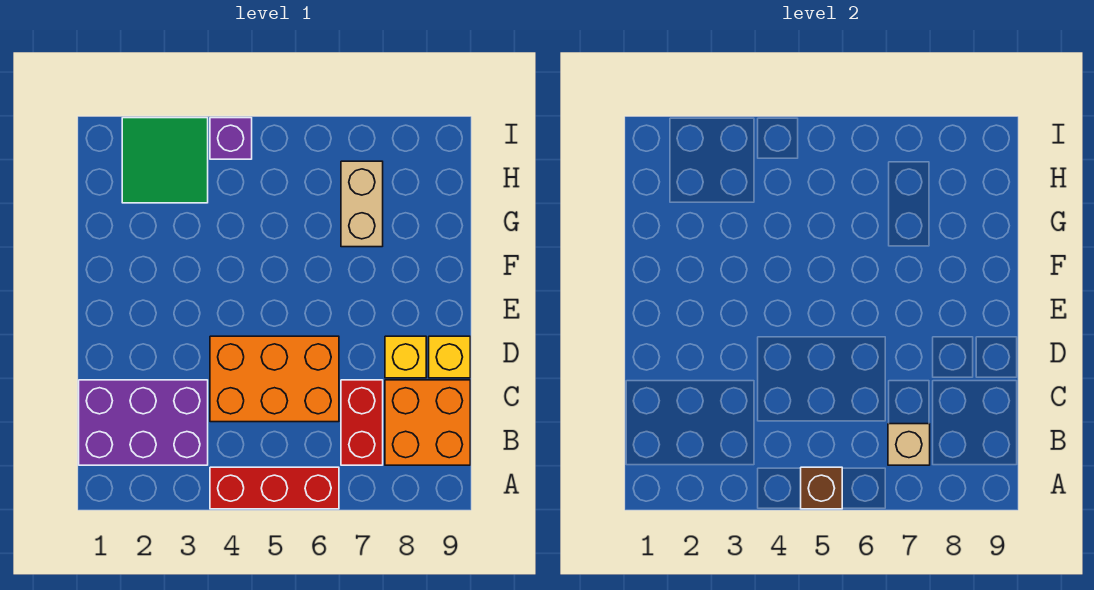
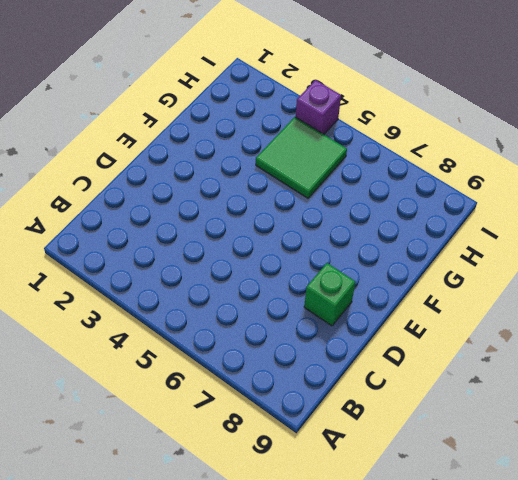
green 1x1 brick [304,263,355,326] -> yellow 1x1 brick [385,336,426,378]
green 2x2 tile [256,117,347,198] -> green 2x2 tile moved to [122,118,208,203]
none -> red 1x3 brick [210,467,339,509]
none -> purple 2x3 brick [79,380,208,465]
none -> red 1x2 brick [341,380,383,465]

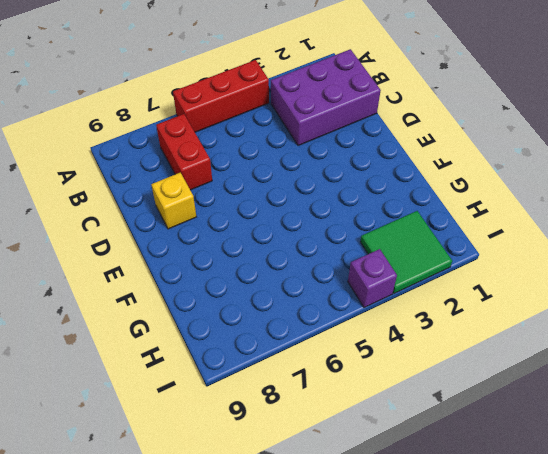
none -> orange 2x2 brick [385,380,470,465]
none -> orange 2x3 brick [210,336,339,422]
none -> yellow 1x1 brick [429,336,470,378]

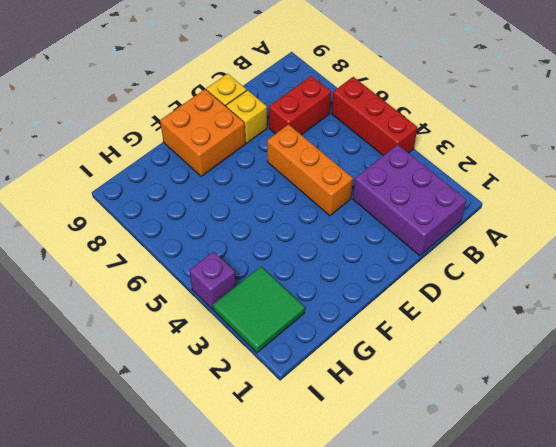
orange 1x3 brick [267,124,353,216] -> orange 2x3 brick [210,336,339,422]
orange 2x2 brick [160,89,245,176] -> orange 2x2 brick moved to [385,380,470,465]
none -> tan 1x2 brick [341,161,383,247]
none -> brown 1x1 brick [801,467,842,509]
none -> tan 1x1 brick [888,424,930,465]

